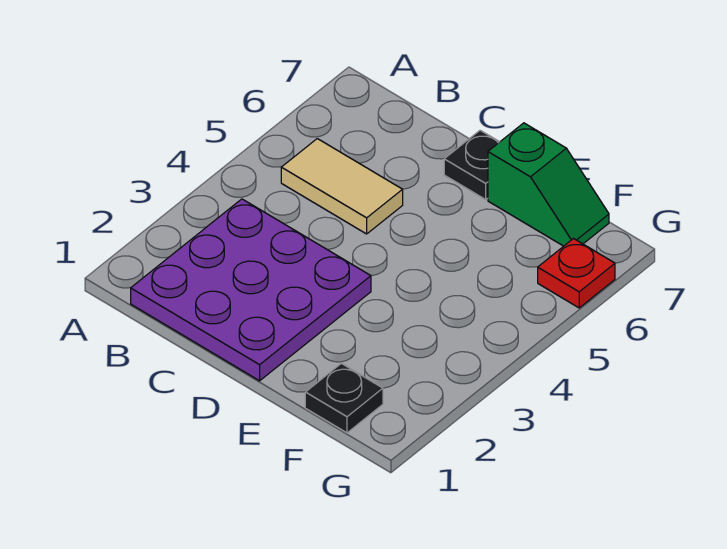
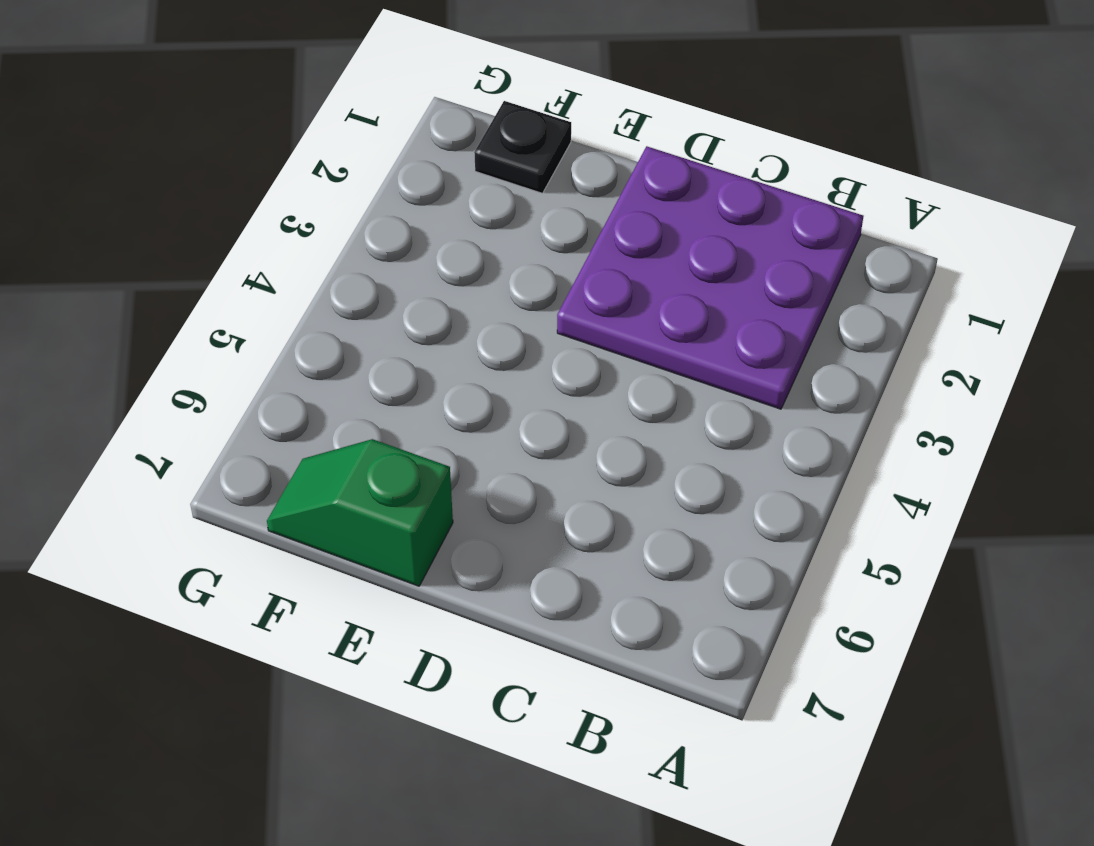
none -> tan 1x2 tile [281,139,403,234]
none -> black 1x1 plate [444,130,499,199]

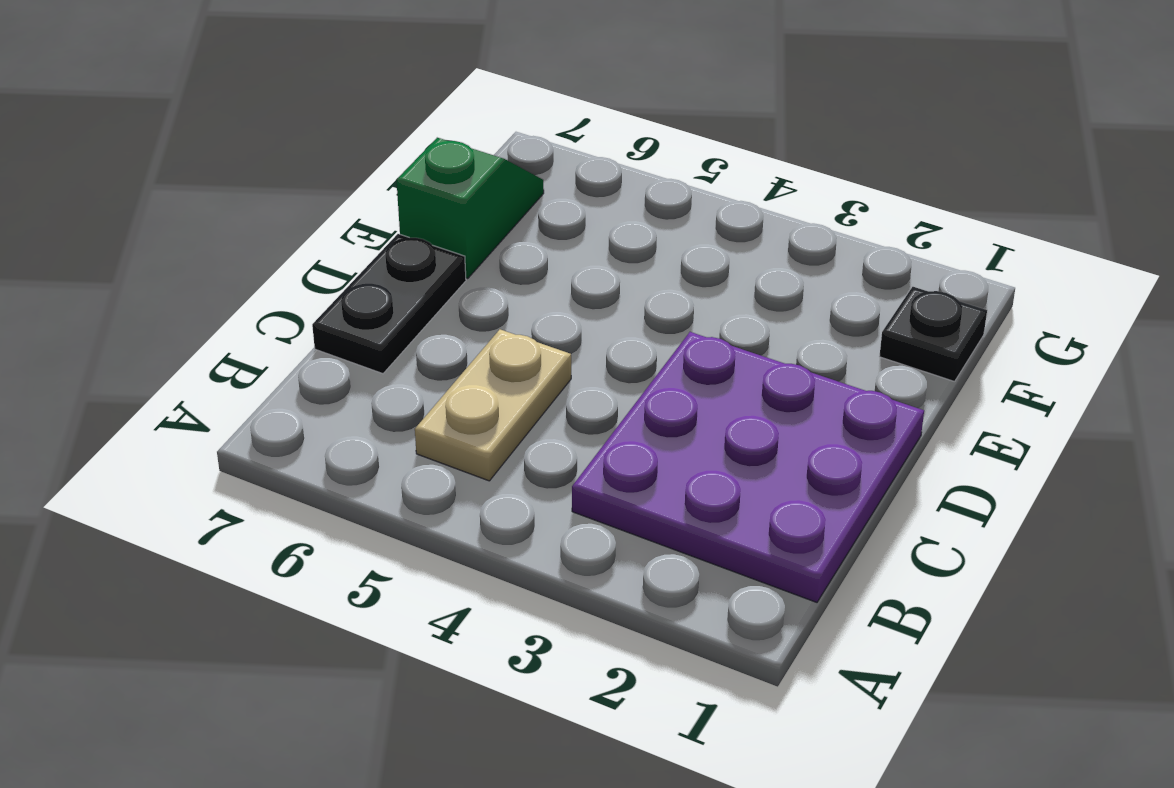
tan 1x2 plate [415,329,571,481] -> tan 1x2 tile [281,139,403,234]
black 1x2 plate [312,234,466,374] -> black 1x1 plate [444,130,499,199]
none -> red 1x1 plate [538,239,615,308]

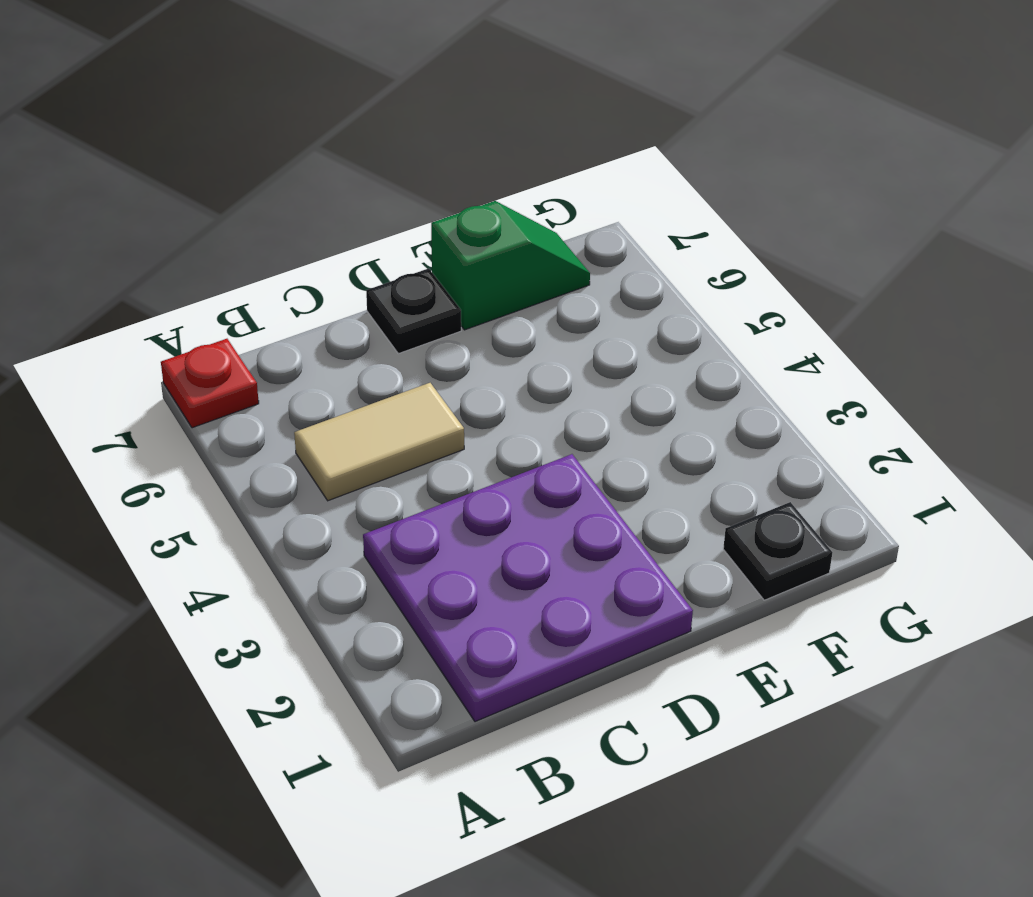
red 1x1 plate [161,339,259,428] -> red 1x1 plate moved to [538,239,615,308]

